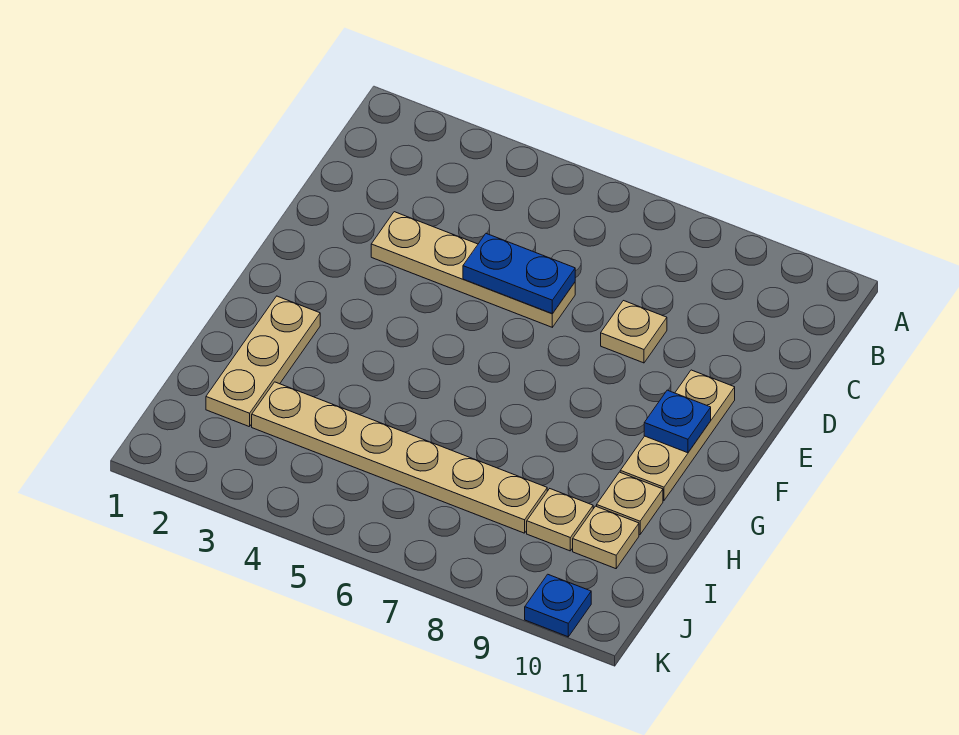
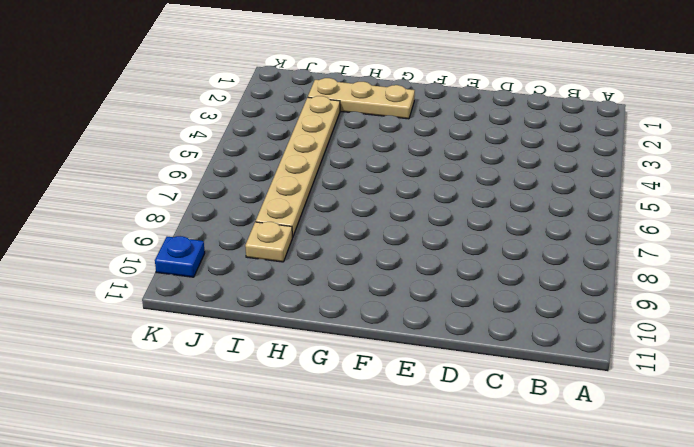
none -> tan 1x4 plate [371,212,575,327]
none -> tan 1x1 plate [601,301,667,363]

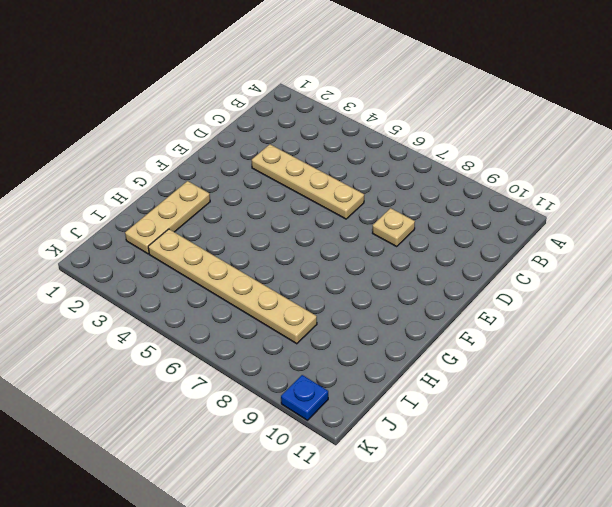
none -> tan 1x3 plate [620,370,735,501]
none -> tan 1x1 plate [597,472,663,535]

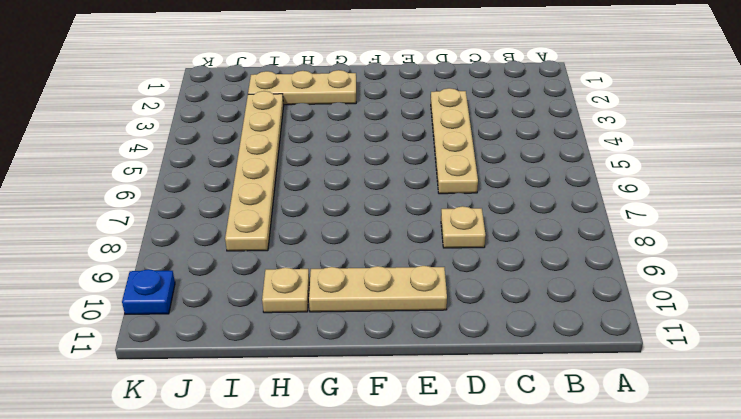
none -> tan 1x1 plate [527,489,593,551]
none -> tan 1x1 plate [573,506,639,569]

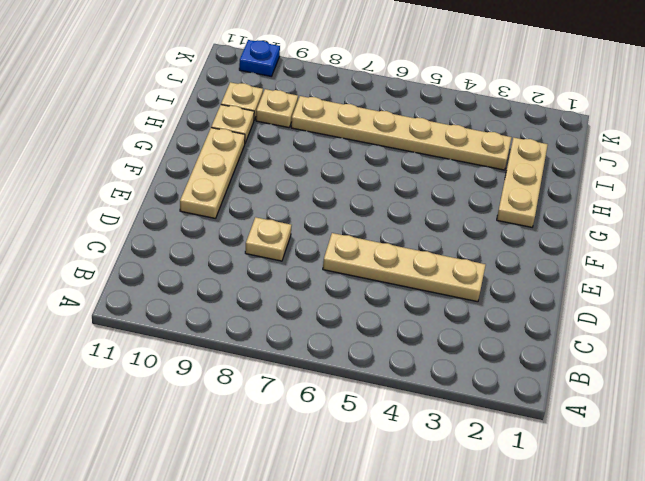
none -> blue 1x2 plate [463,233,575,314]
none -> blue 1x1 plate [644,390,711,453]

